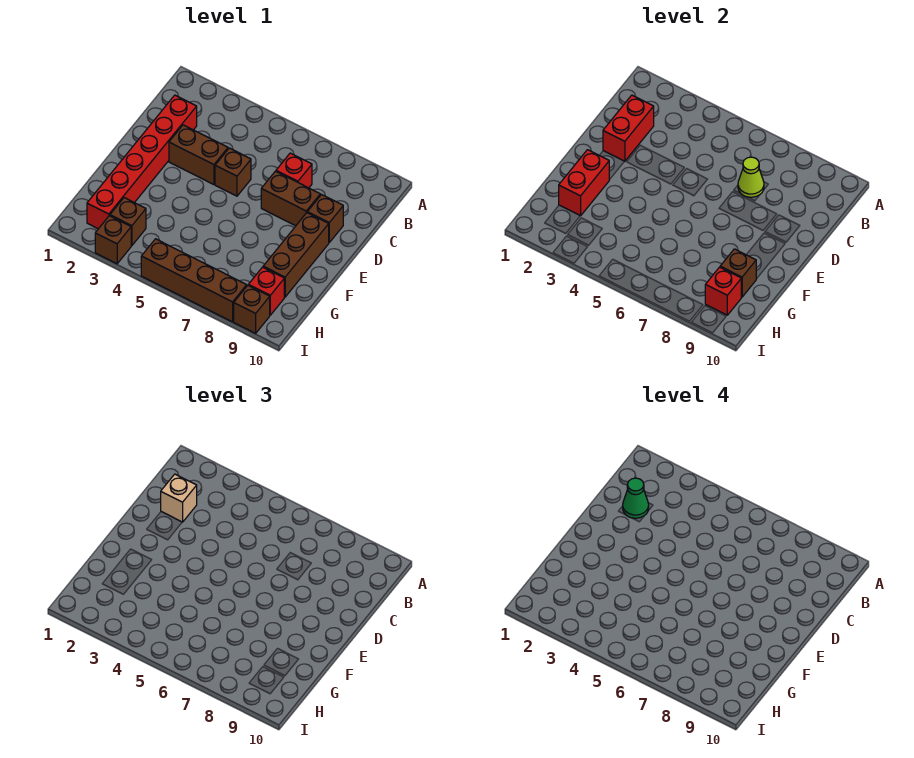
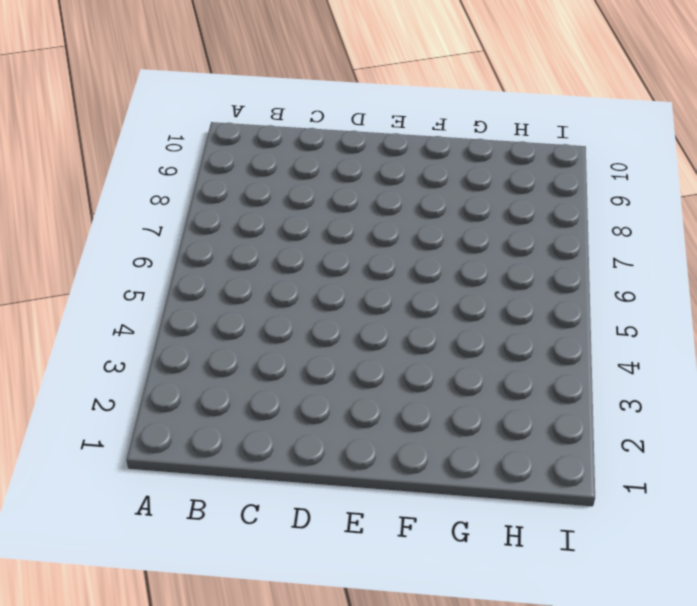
none -> red 1x6 brick [87,95,197,229]
none -> red 1x1 brick [276,153,312,188]
none -> brown 1x2 brick [169,125,228,185]

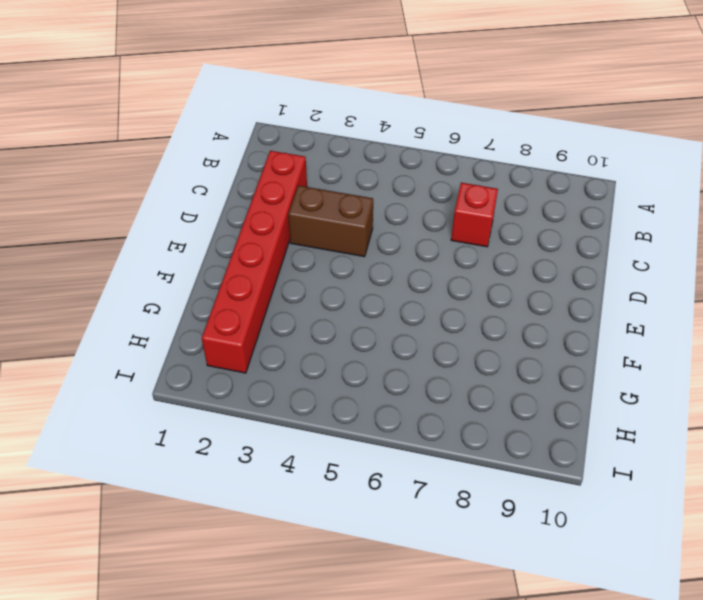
none -> brown 1x1 brick [215,148,251,196]
none -> brown 1x2 brick [261,171,320,226]
none -> brown 1x1 brick [307,195,343,242]

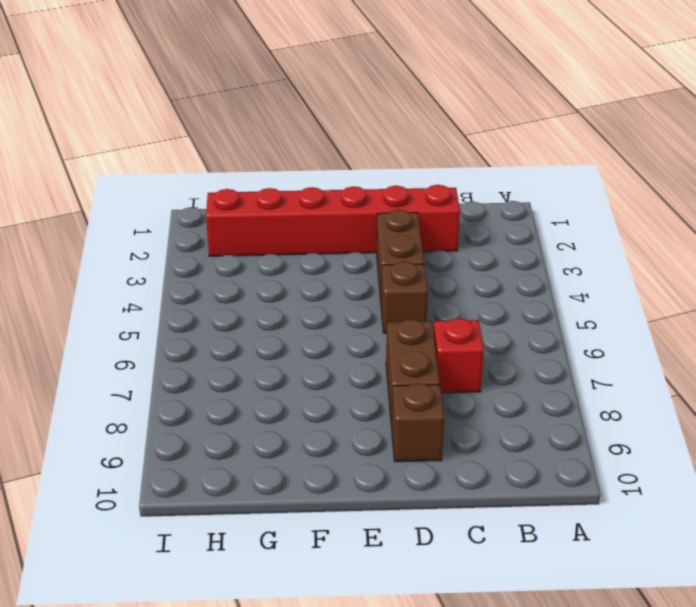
none -> brown 1x3 brick [263,213,329,297]
none -> brown 1x1 brick [110,198,146,246]
none -> red 1x1 brick [248,267,284,315]

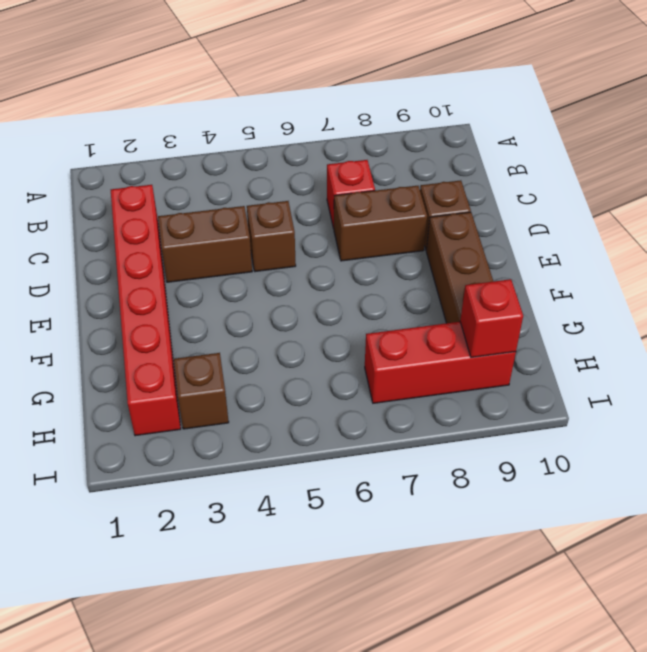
red 1x3 brick [365,322,516,403] -> red 1x1 brick [248,267,284,315]
none -> brown 1x1 brick [95,216,131,264]
none -> brown 1x4 brick [141,239,247,322]
none -> brown 1x1 brick [234,286,270,333]

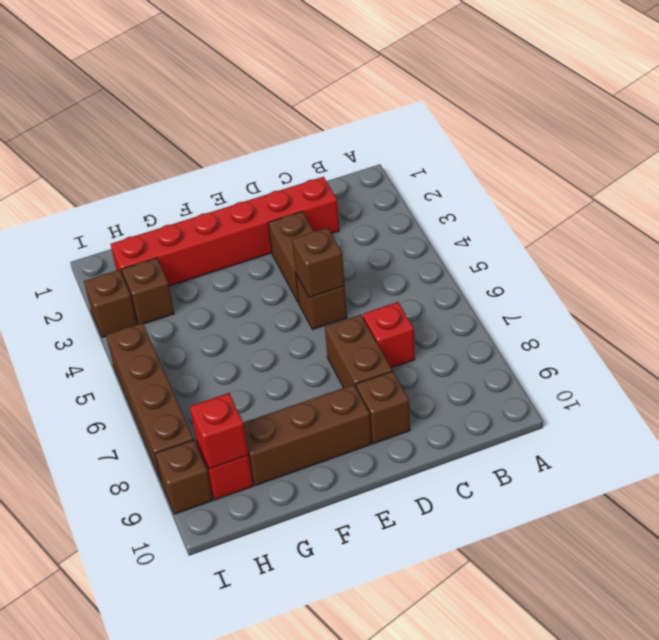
brown 1x1 brick [292,228,345,297] -> brown 1x1 brick moved to [720,249,756,297]
none -> red 1x2 brick [603,95,654,161]
none -> lime 1x1 cone [738,157,764,197]
none -> red 1x2 brick [559,150,609,216]

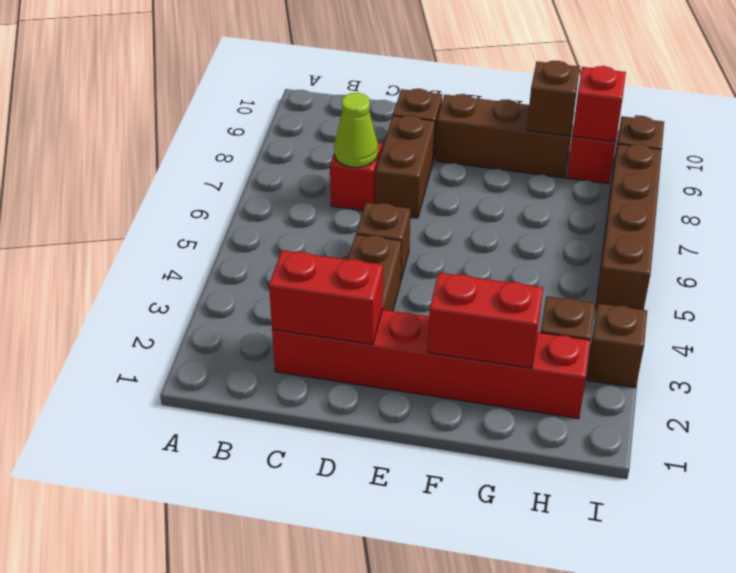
none -> tan 1x1 brick [161,474,197,522]
none -> green 1x1 cone [623,478,649,518]

